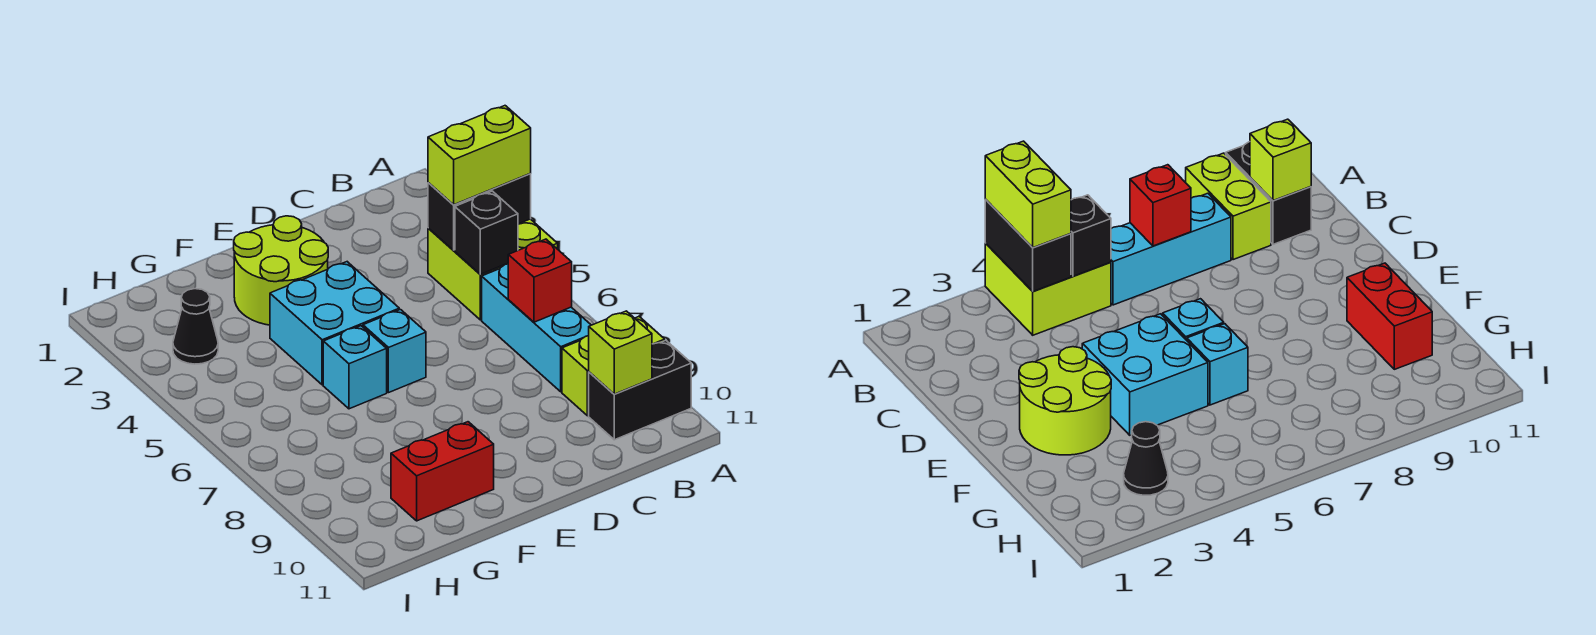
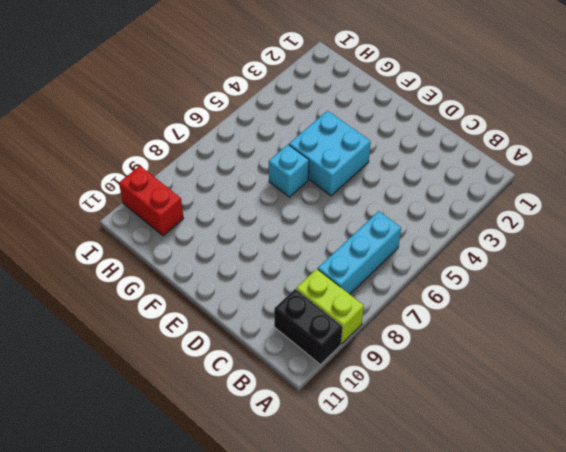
red 1x2 brick [119,166,184,236] -> red 1x2 brick moved to [391,422,494,521]
none -> lime 2x2 brick [428,219,558,320]
none -> lime 2x2 round brick [234,216,328,325]
none -> cyan 1x1 brick [363,310,426,393]

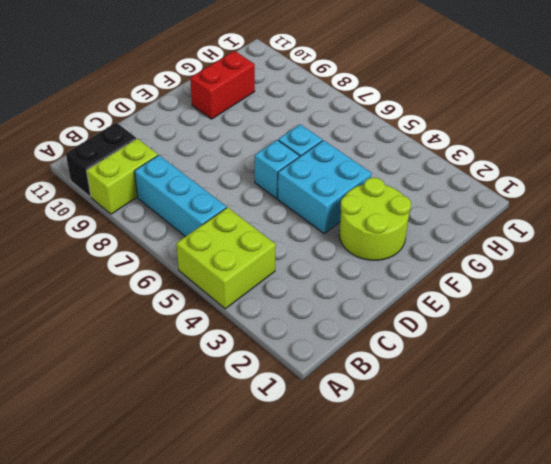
none -> black 1x1 cone [173,289,218,364]
none -> black 1x2 brick [428,173,531,250]
none -> black 1x1 brick [455,191,518,274]

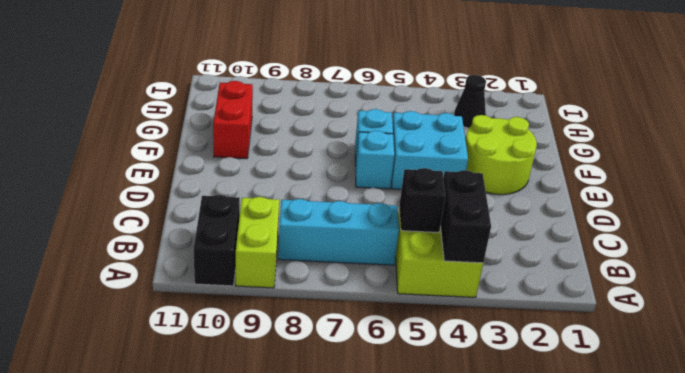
none -> red 1x1 brick [508,239,572,322]
none -> lime 1x1 brick [588,311,652,394]
none -> lime 1x2 brick [428,106,531,205]

